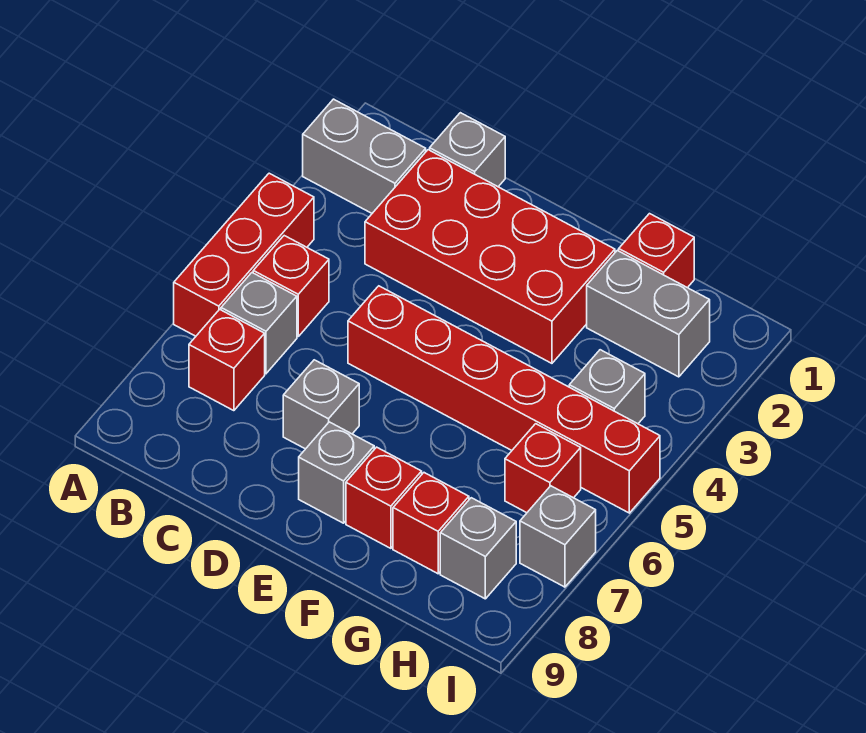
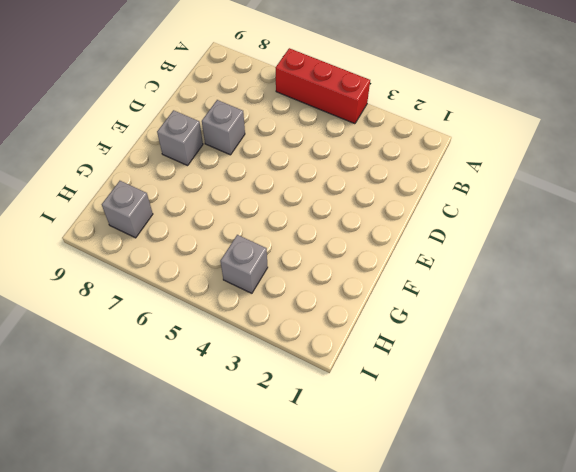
none -> grey 1x2 brick [303,99,426,213]
none -> red 1x1 brick [253,236,329,336]
none -> grey 1x1 brick [221,273,297,374]

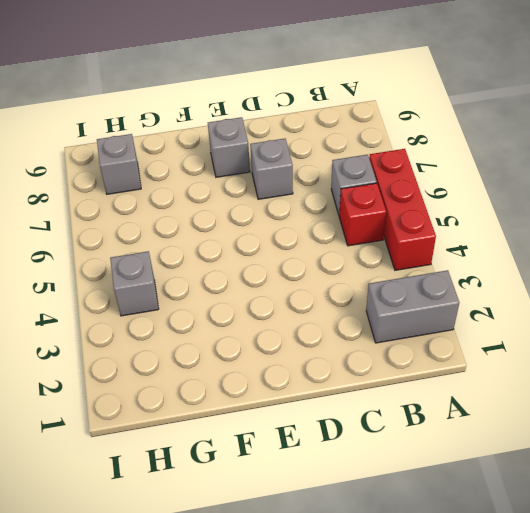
none -> red 1x1 brick [189,309,265,411]
none -> grey 1x1 brick [430,113,505,187]
none -> red 2x4 brick [365,150,615,363]

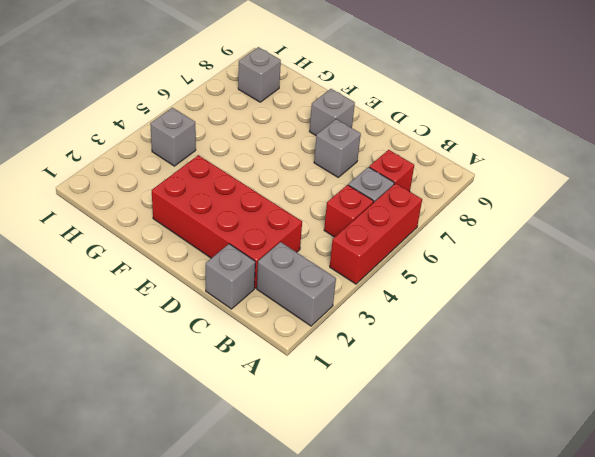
none -> red 1x6 brick [348,286,660,513]
none -> red 1x1 brick [346,447,422,548]
none -> red 1x1 brick [619,214,694,288]

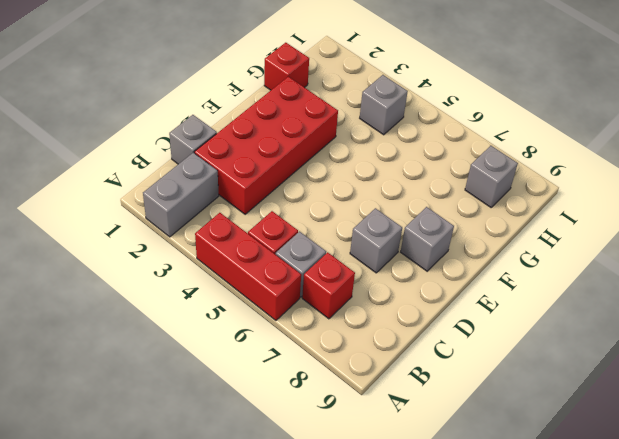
none -> red 1x6 brick [348,286,660,513]
none -> red 1x1 brick [346,447,422,548]
none -> grey 1x2 brick [587,250,710,377]

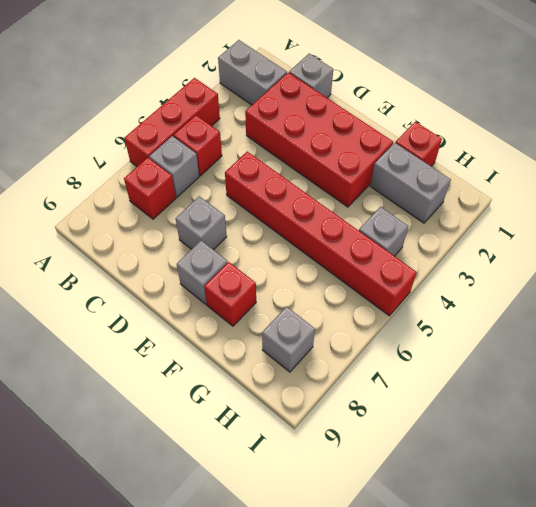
none -> red 1x1 brick [393,473,469,574]
none -> red 1x1 brick [505,424,581,513]
none -> grey 1x1 brick [520,486,596,587]

